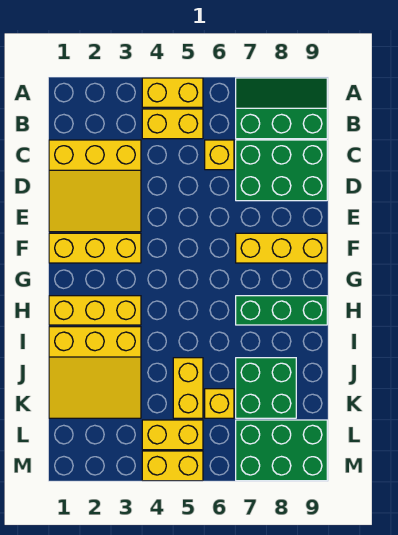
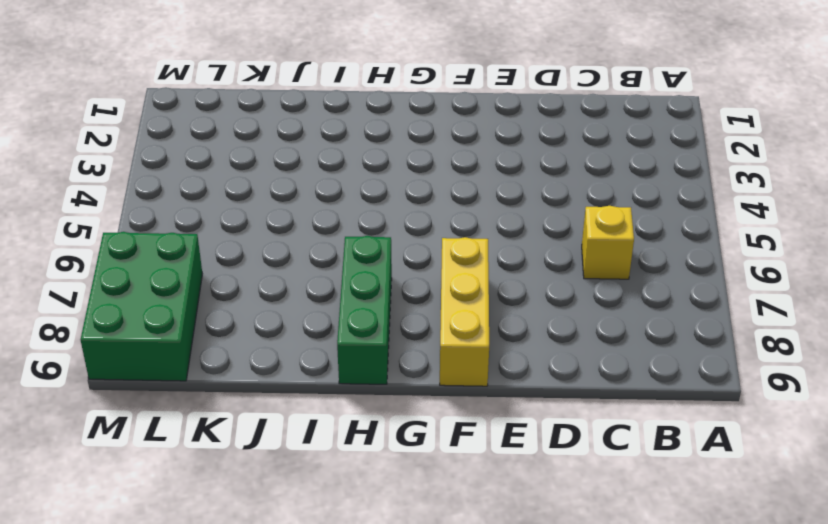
none -> yellow 1x2 brick [142,78,203,107]
none -> green 2x3 slope [236,78,327,139]
none -> yellow 1x2 brick [142,109,203,139]

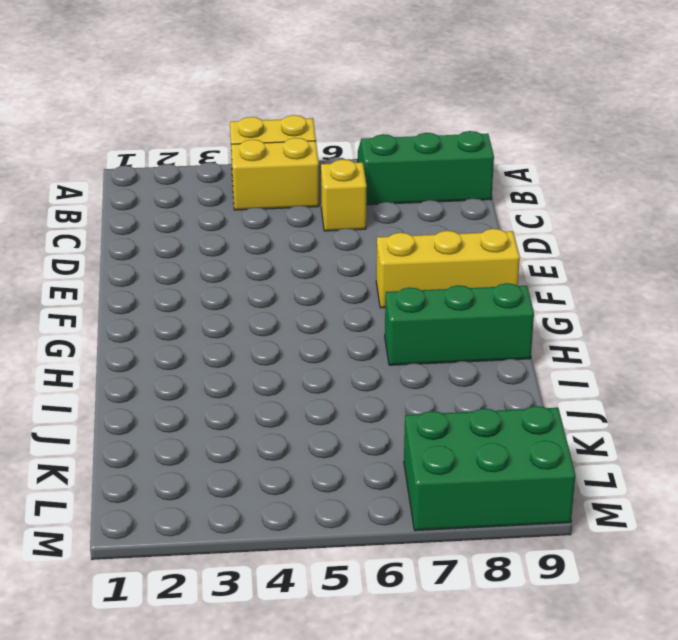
none -> yellow 3x3 slope [49,140,141,232]
none -> green 2x3 brick [236,140,327,201]
none -> yellow 1x3 brick [49,233,141,263]

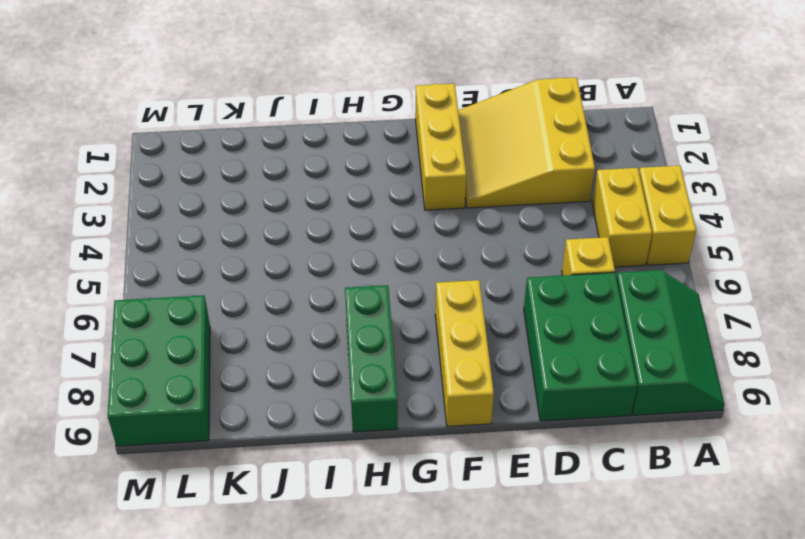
none -> yellow 1x3 brick [49,296,141,325]
none -> yellow 3x3 slope [49,327,141,418]
none -> yellow 1x2 brick [173,358,203,418]

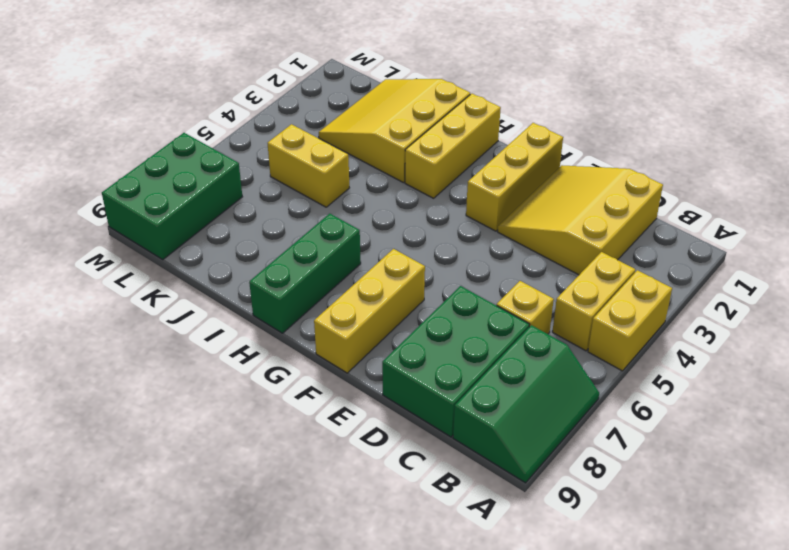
none -> green 2x2 brick [236,358,296,418]
none -> yellow 1x1 brick [205,389,234,418]
none -> yellow 1x2 brick [142,420,203,450]

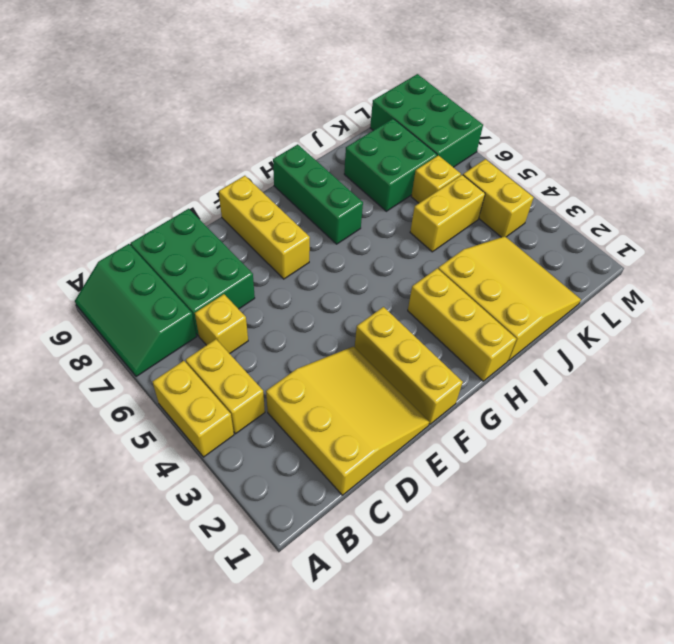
none -> yellow 1x2 brick [142,451,203,481]

